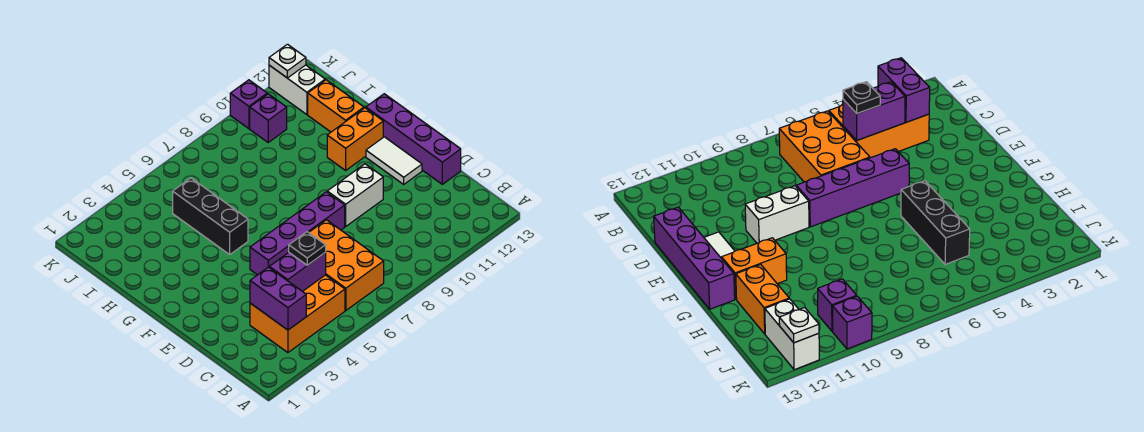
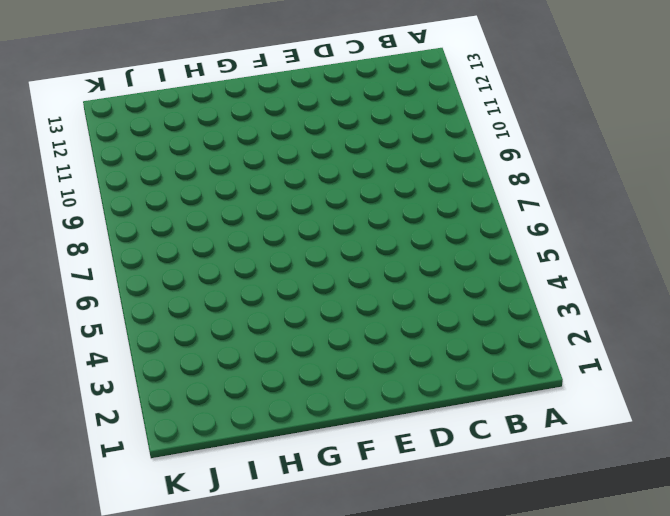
none -> orange 2x3 brick [250,275,345,353]
none -> orange 2x3 brick [309,220,384,310]
none -> purple 1x4 brick [366,94,461,184]

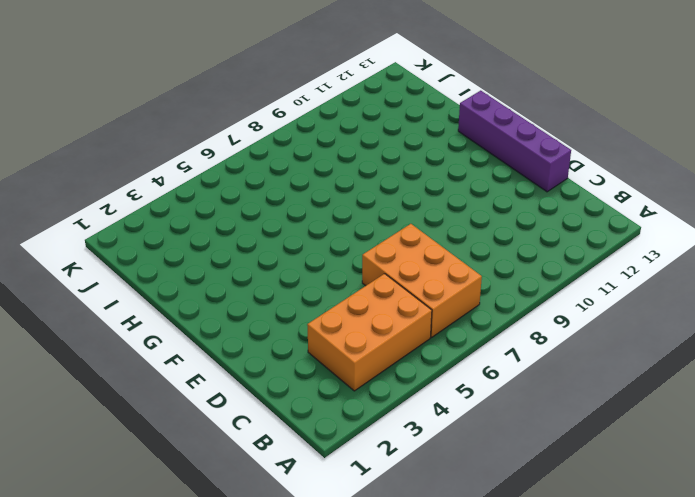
none -> purple 1x4 brick [250,192,345,275]
none -> white 1x2 brick [327,164,383,226]
none -> white 1x2 tile [366,137,422,184]

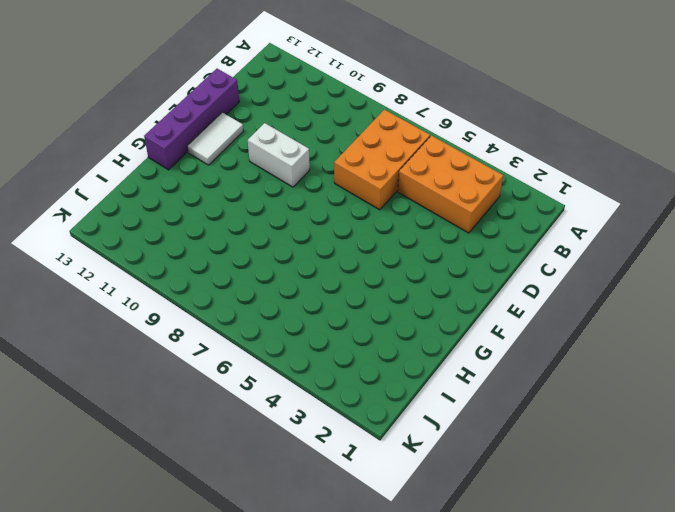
none -> purple 1x4 brick [250,192,345,275]
none -> black 1x3 brick [173,178,248,254]
none -> orange 1x2 brick [327,108,383,170]

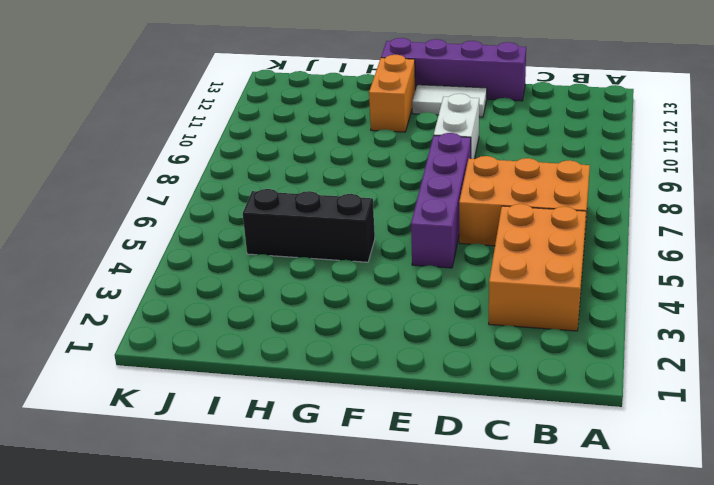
none -> orange 1x2 brick [308,80,364,132]
none -> purple 1x1 brick [250,94,287,142]
none -> white 1x2 brick [269,65,325,115]

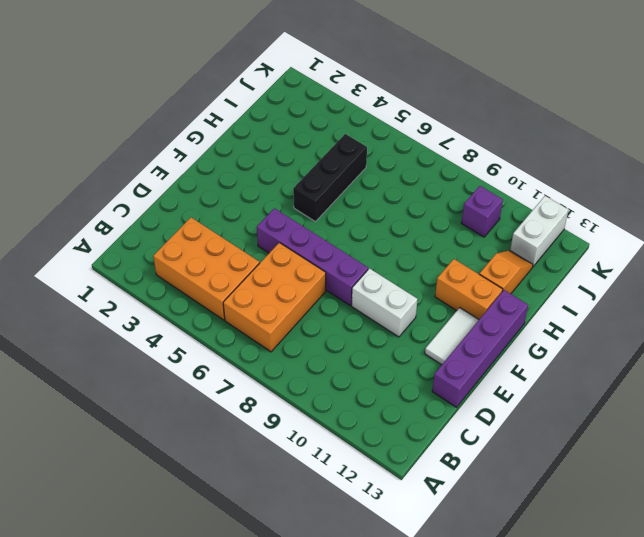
orange 1x2 slope [479,250,533,294] -> orange 1x2 brick [308,80,364,132]
none -> purple 1x1 brick [230,80,267,129]
none -> purple 1x2 brick [250,267,306,330]
none -> purple 1x2 brick [269,252,326,292]

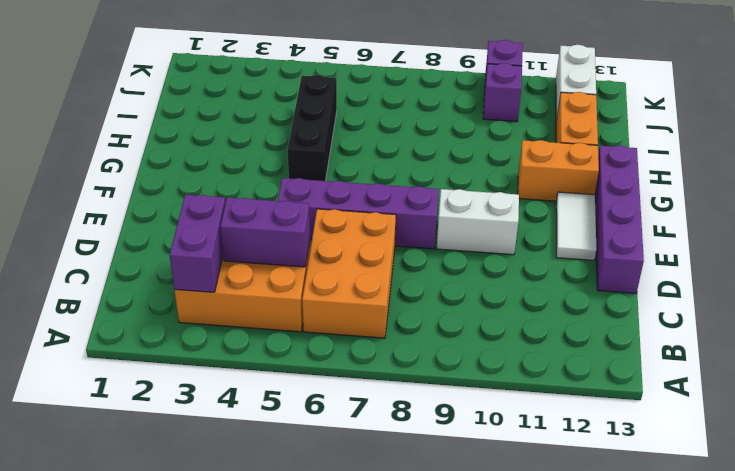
none -> white 1x1 plate [269,44,306,78]
none -> black 1x1 plate [289,232,326,265]

